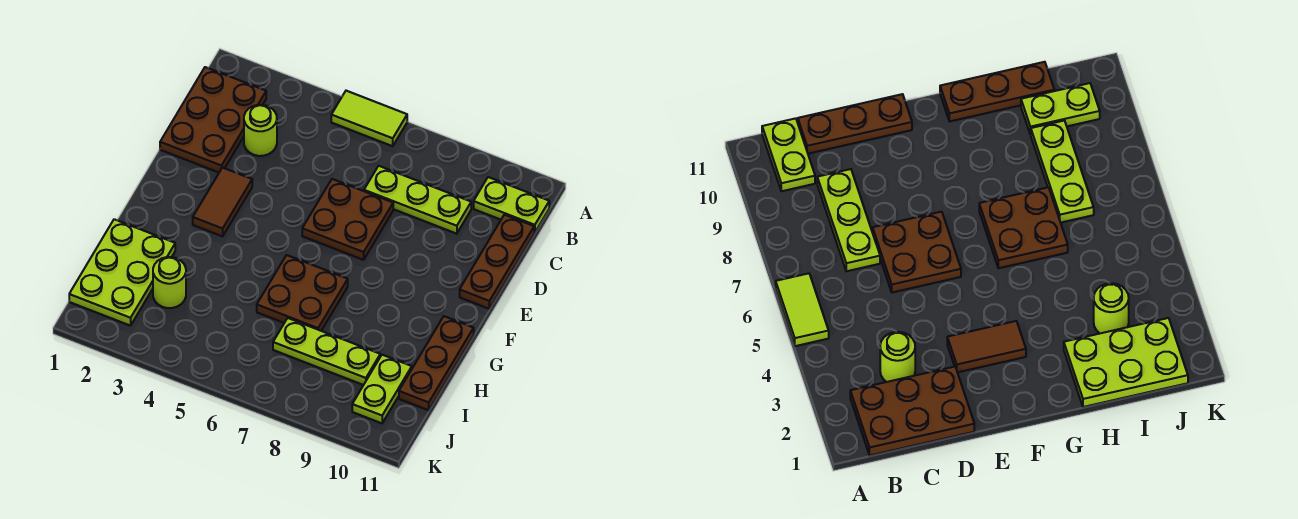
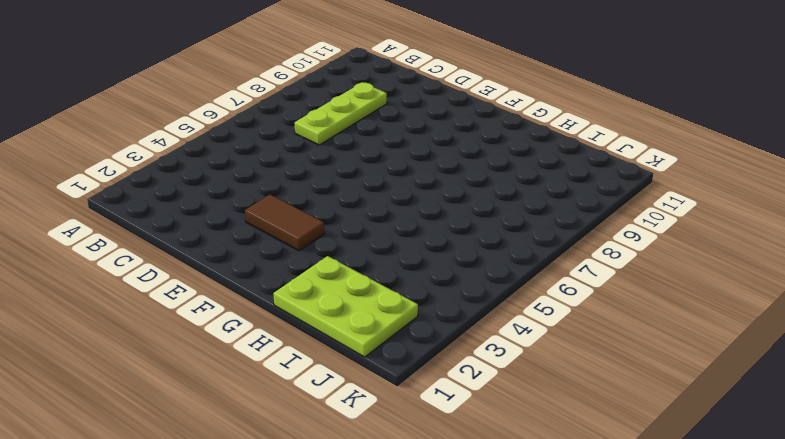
none -> lime 1x2 tile [331,91,407,146]
none -> brown 2x3 plate [160,67,266,172]
none -> lime 1x2 plate [474,177,549,233]

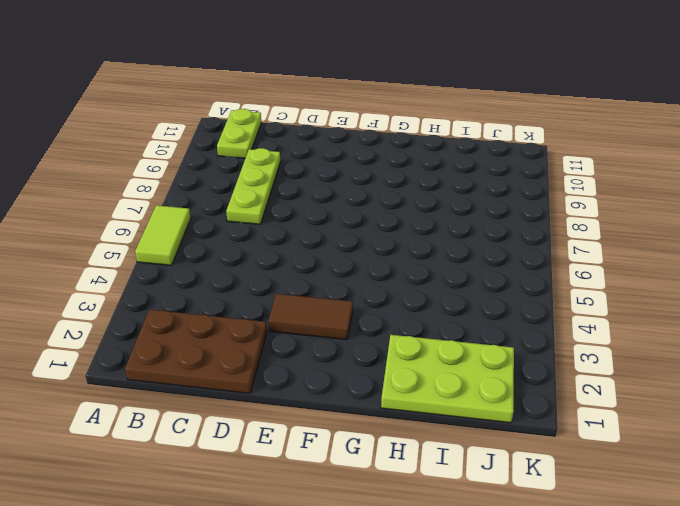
none -> lime 1x1 round brick [244,105,277,156]
none -> brown 1x3 plate [460,215,534,309]
none -> brown 2x2 plate [302,179,393,260]

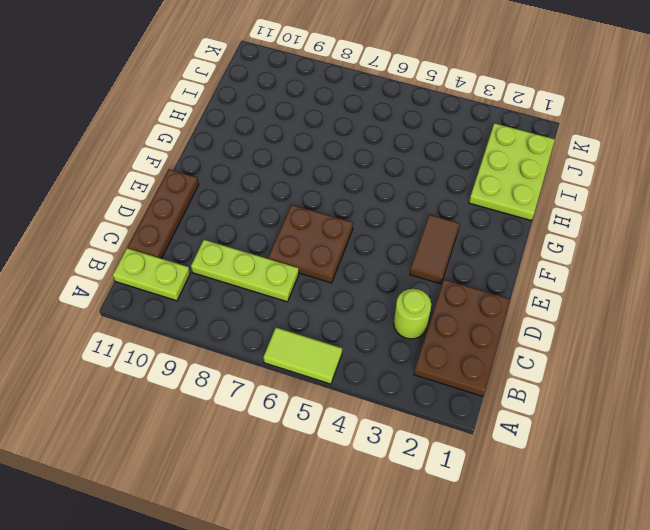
none -> brown 2x2 plate [257,255,348,331]
none -> brown 1x3 plate [399,316,474,410]
none -> lime 1x1 round brick [153,257,186,308]

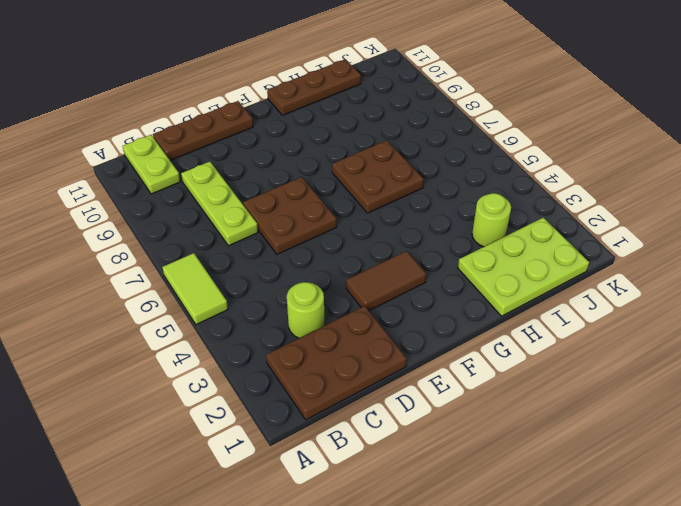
none -> lime 1x3 plate [273,318,380,385]
none -> lime 1x2 plate [352,355,412,423]

